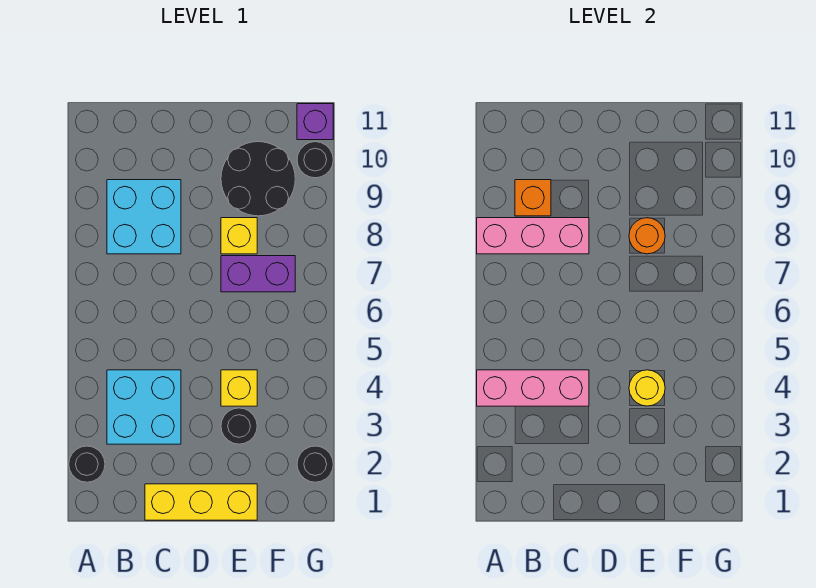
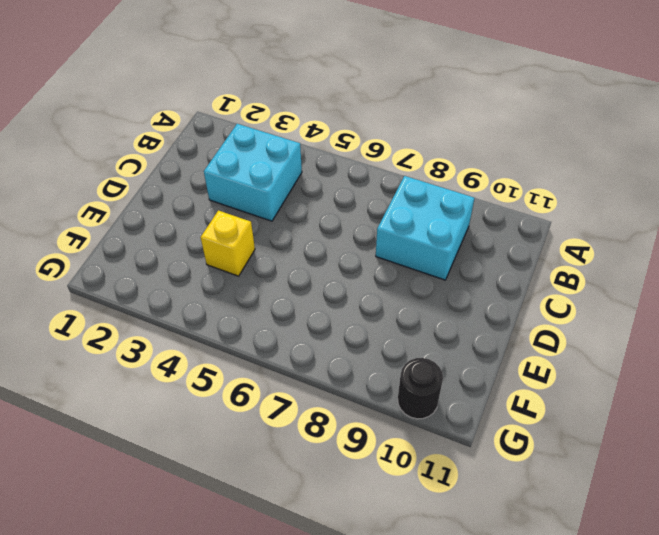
none -> black 1x1 round brick [69,446,105,482]
none -> yellow 1x3 brick [145,484,257,520]
none -> black 1x1 round brick [221,408,257,444]

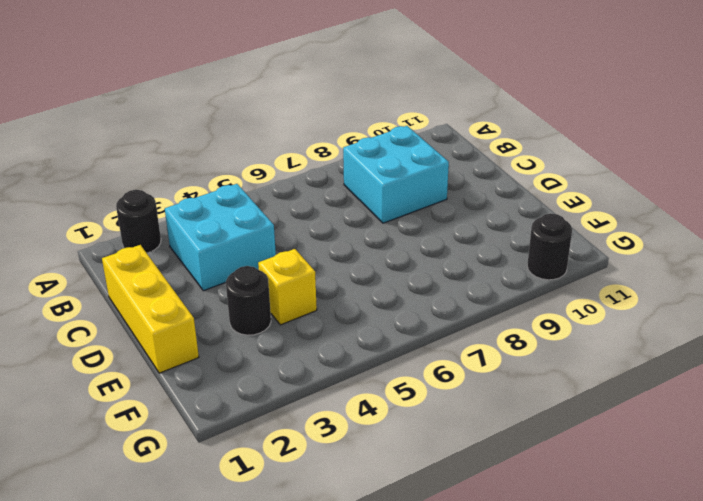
none -> purple 1x2 brick [221,256,295,292]
none -> yellow 1x1 brick [221,218,257,254]
none -> black 2x2 round brick [221,142,295,216]

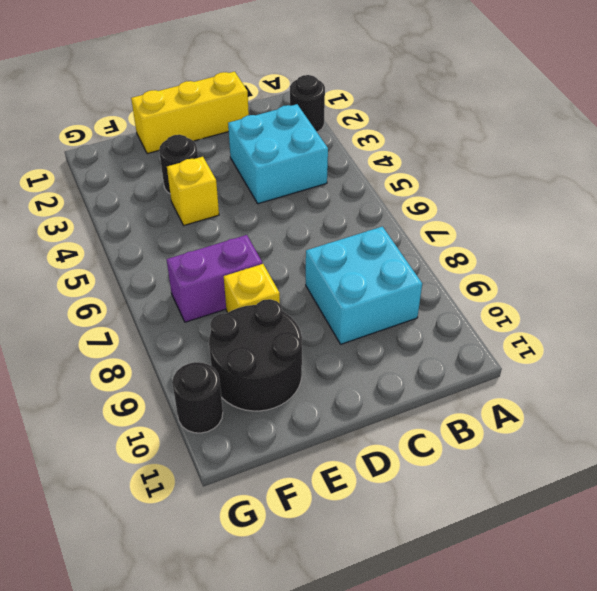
none -> black 1x1 round brick [297,446,333,482]
none -> purple 1x1 brick [297,104,333,140]
none -> pink 1x3 brick [477,370,589,406]

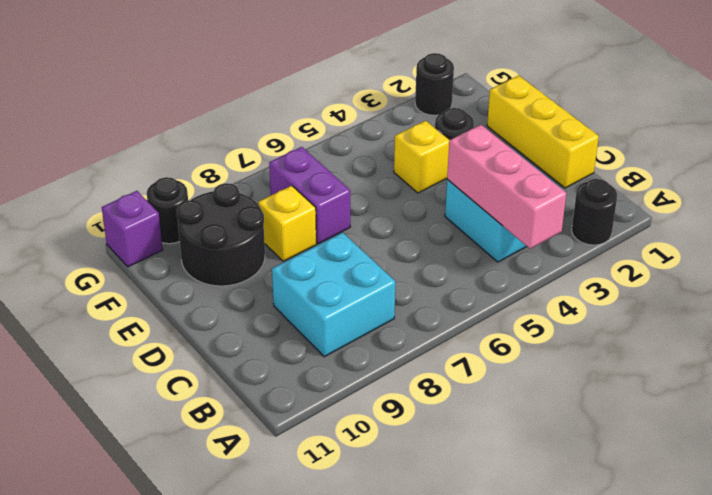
none -> pink 1x3 brick [477,218,589,254]
none -> orange 1x1 brick [515,180,551,216]
none -> yellow 1x1 round brick [629,370,665,406]

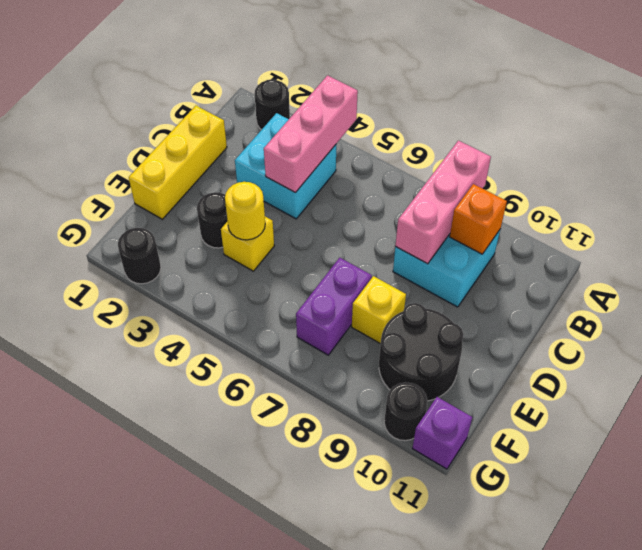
none -> orange 1x1 round brick [629,218,665,254]

